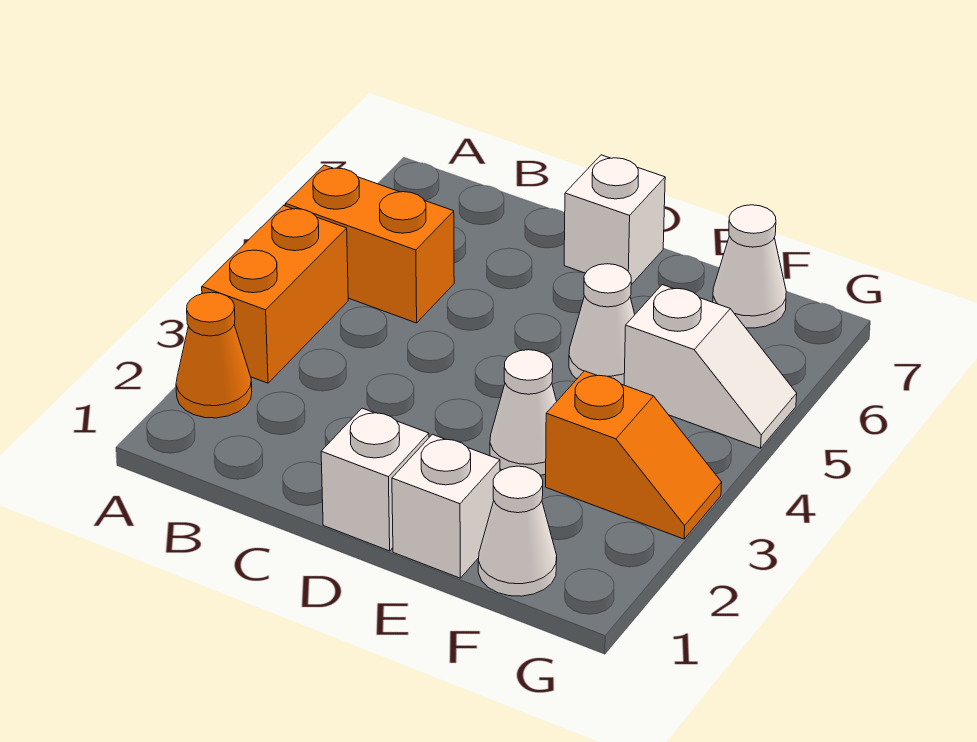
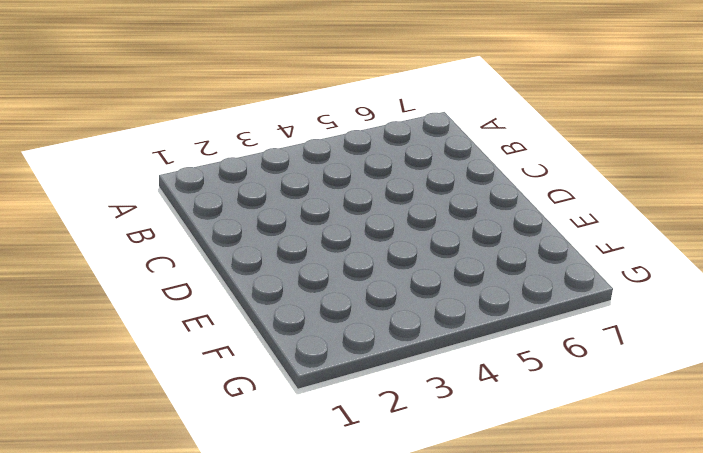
none -> orange 1x1 cone [176,292,252,418]
none -> orange 1x2 brick [202,205,348,383]
none -> orange 1x2 brick [286,165,454,323]

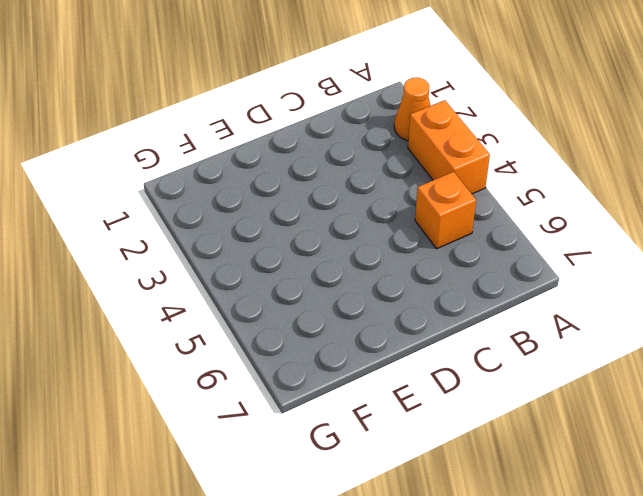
orange 1x1 brick [415,172,476,249] -> orange 1x2 brick [286,165,454,323]
none -> white 1x1 brick [321,408,429,551]
none -> white 1x1 brick [564,155,665,285]
none -> white 1x1 brick [392,434,500,578]

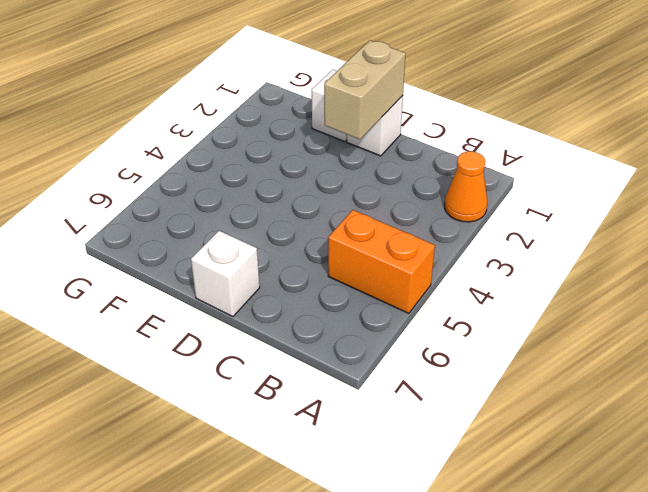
tan 1x2 brick [324,40,406,139] -> none
none -> orange 1x2 brick [202,205,348,383]
none -> white 1x1 cone [490,350,557,475]
none -> white 1x1 cone [569,264,635,385]

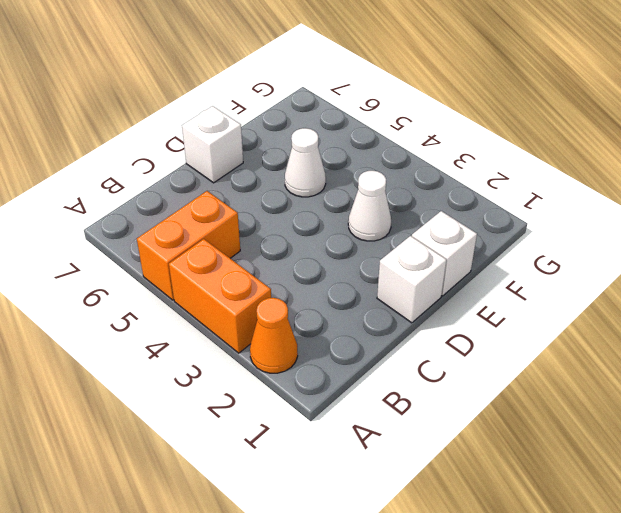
none -> white 1x1 cone [478,466,557,596]
none -> orange 1x2 slope [546,371,722,539]
none -> white 1x2 slope [624,285,797,448]

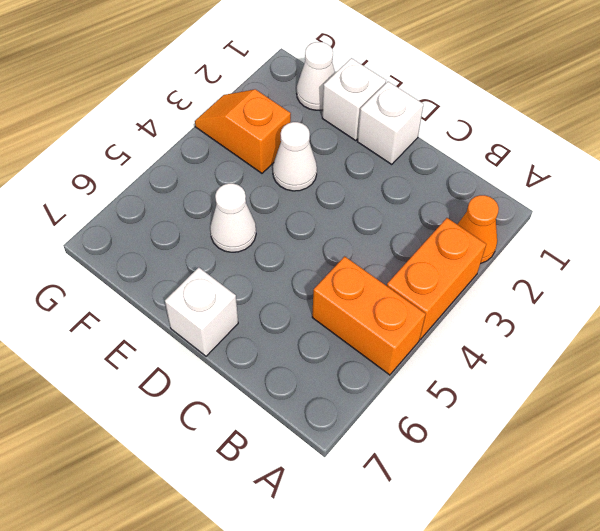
none -> white 1x2 slope [624,285,797,448]
none -> white 1x1 cone [713,205,786,328]

